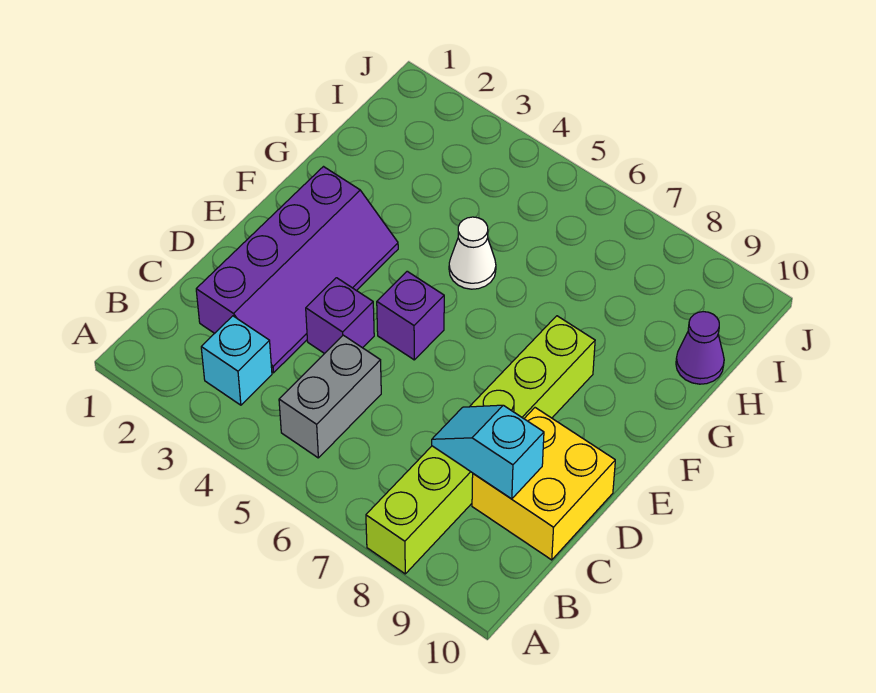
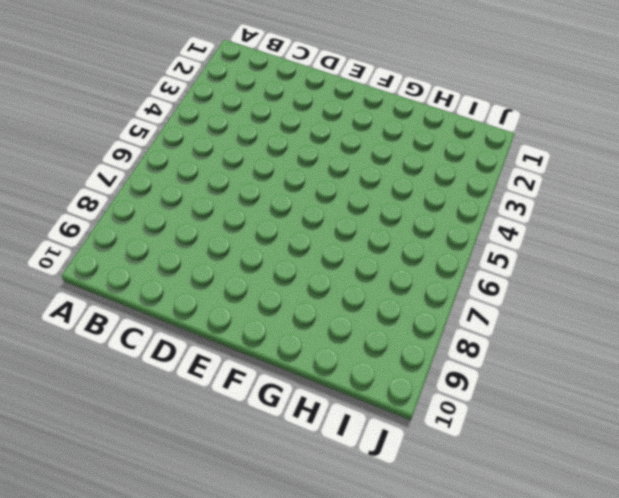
none -> lime 1x6 brick [366,316,595,574]
none -> cyan 1x1 brick [201,316,272,405]

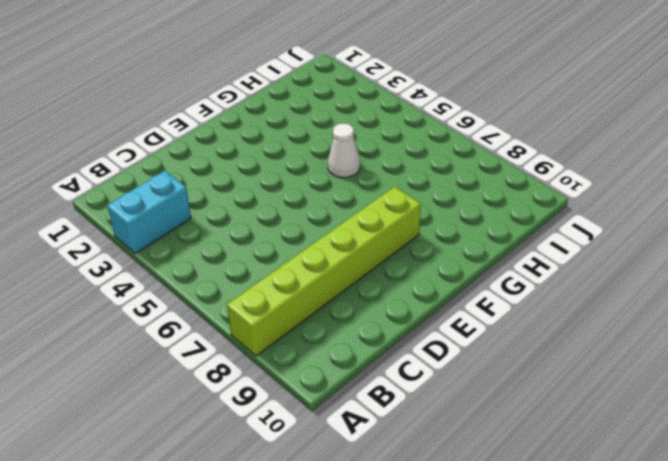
cyan 1x2 brick [107,171,191,254] -> cyan 1x1 brick [201,316,272,405]
none -> grey 1x2 brick [279,335,381,458]
none -> purple 2x4 slope [196,167,398,373]

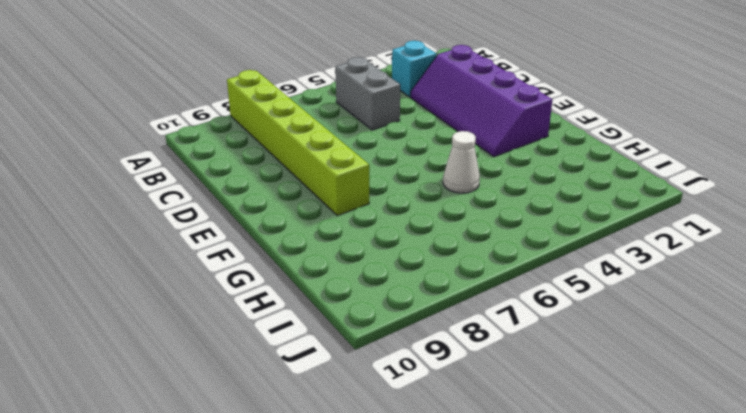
none -> yellow 2x2 brick [472,408,615,560]
none -> purple 1x1 brick [306,278,374,354]

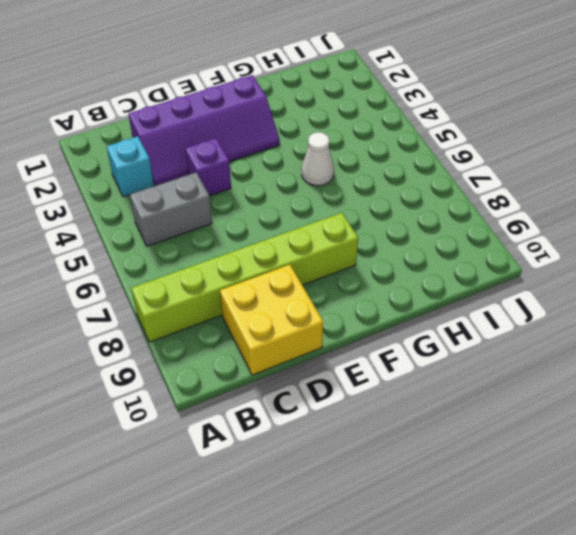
none -> purple 1x1 brick [377,271,444,360]
none -> purple 1x1 cone [676,312,724,384]

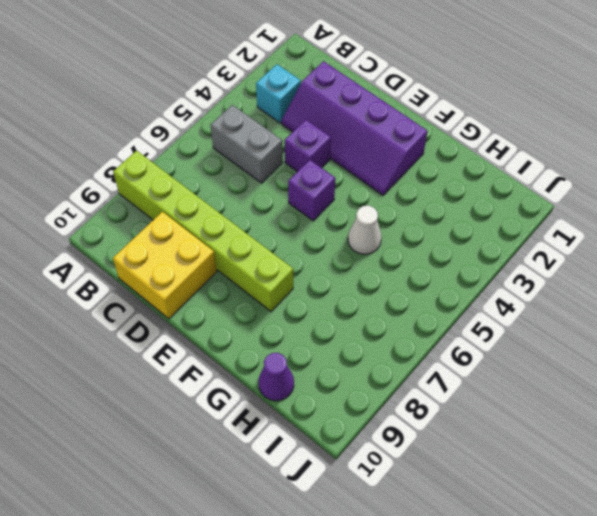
none -> cyan 1x2 slope [432,405,544,499]

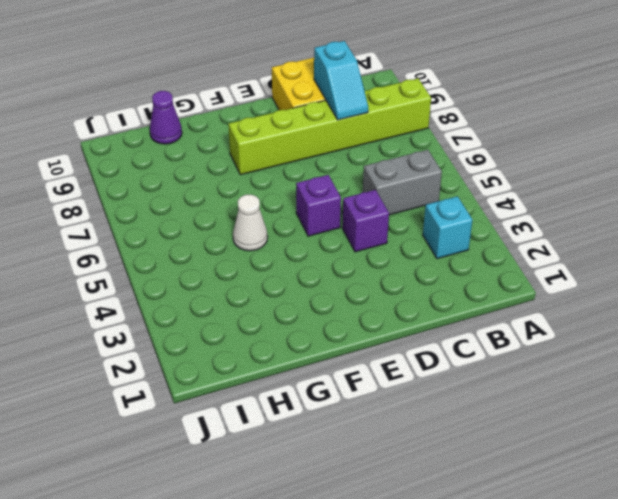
none -> purple 2x4 slope [196,167,398,373]

